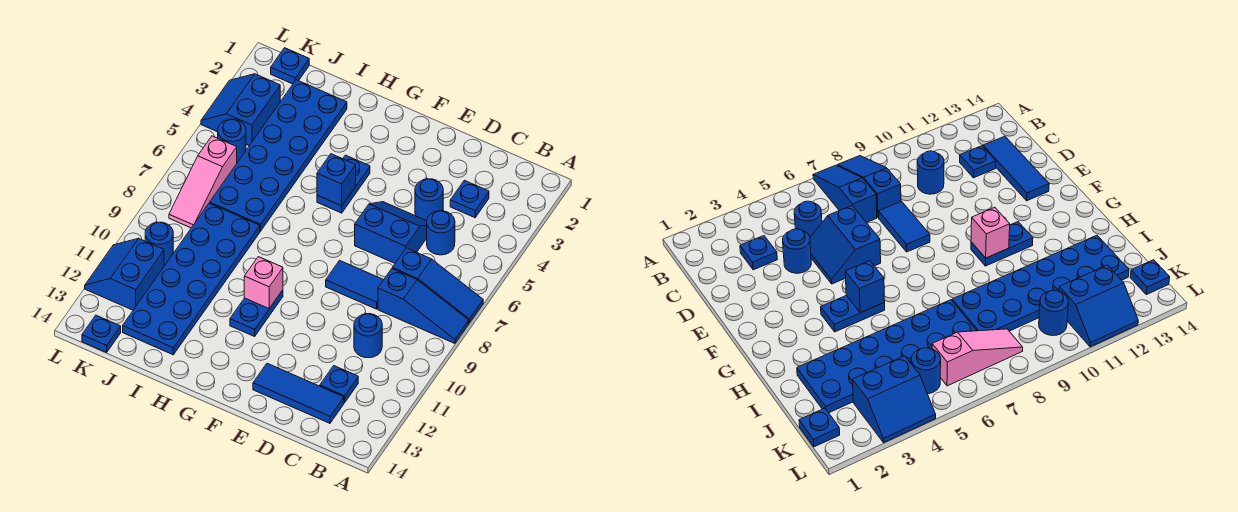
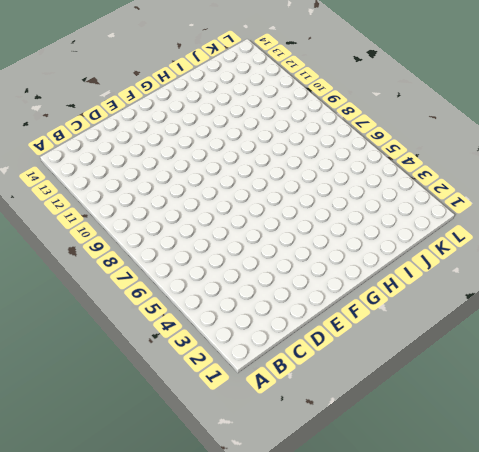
none -> blue 1x3 slope [392,248,483,323]
none -> blue 1x3 slope [378,269,469,343]
none -> blue 1x1 plate [450,180,489,218]

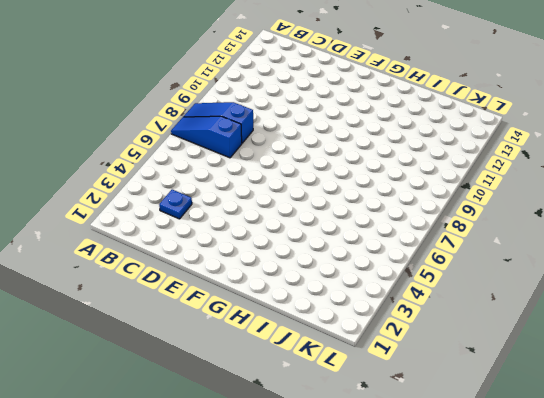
none -> blue 1x1 round brick [427,211,455,255]
none -> blue 1x1 round brick [354,314,382,358]
none -> blue 1x1 plate [320,366,358,403]

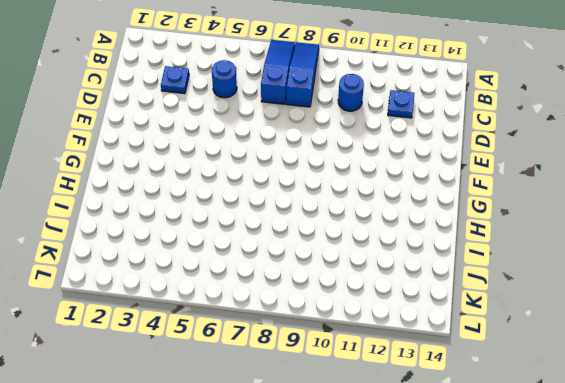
none -> blue 1x3 tile [253,363,344,423]
none -> blue 1x1 round brick [415,179,443,221]
none -> blue 2x2 slope [355,202,427,263]

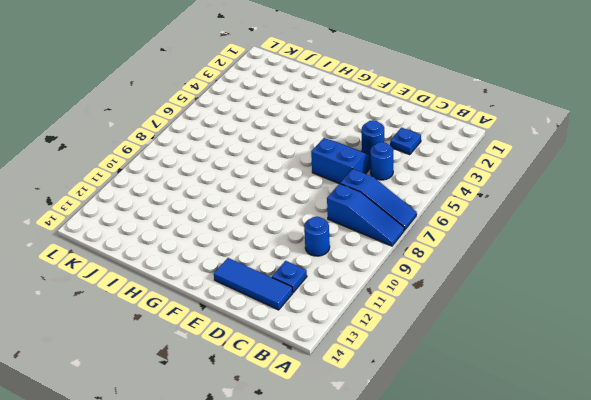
none -> blue 1x2 tile [326,260,383,309]
none -> blue 1x2 plate [317,155,370,213]
none -> blue 1x2 plate [230,290,283,336]

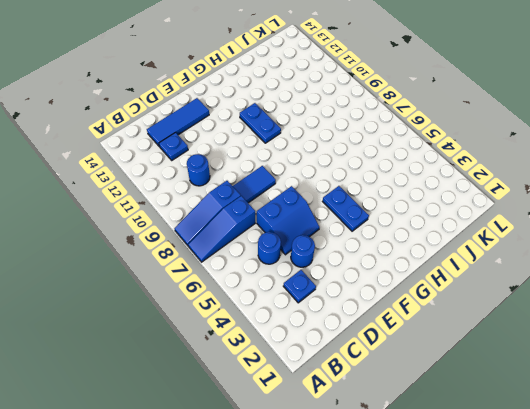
none -> blue 2x6 plate [210,80,347,231]
none -> blue 2x6 plate [123,203,260,355]
none -> blue 1x1 plate [271,48,309,84]

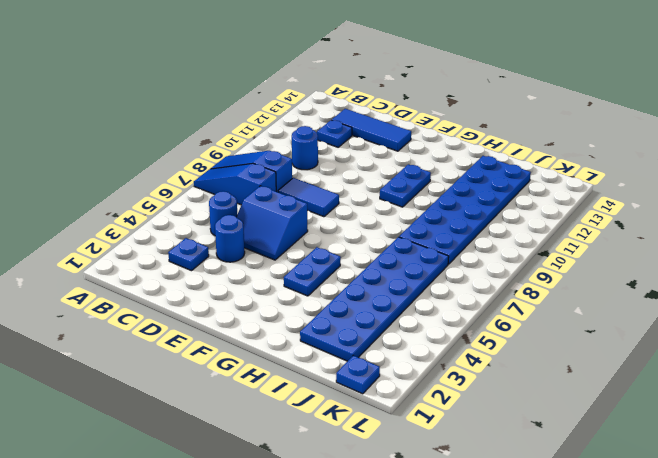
none -> blue 2x2 slope [201,74,280,146]
none -> blue 1x1 round brick [218,119,246,163]
none -> pink 1x3 slope [169,136,237,228]

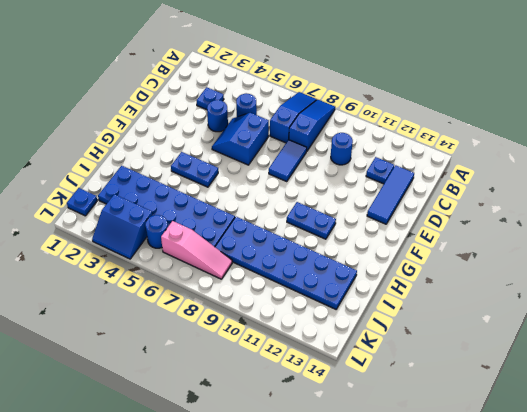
none -> blue 1x1 round brick [145,222,173,265]
none -> blue 2x2 slope [85,238,164,310]
none -> blue 1x1 plate [82,315,121,352]

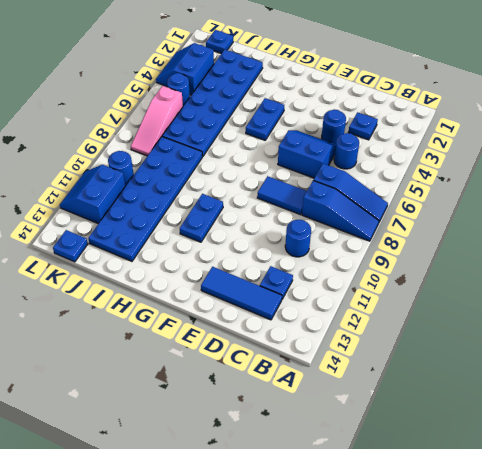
none -> blue 1x1 brick [317,154,356,206]
none -> pink 1x1 brick [244,257,283,308]

